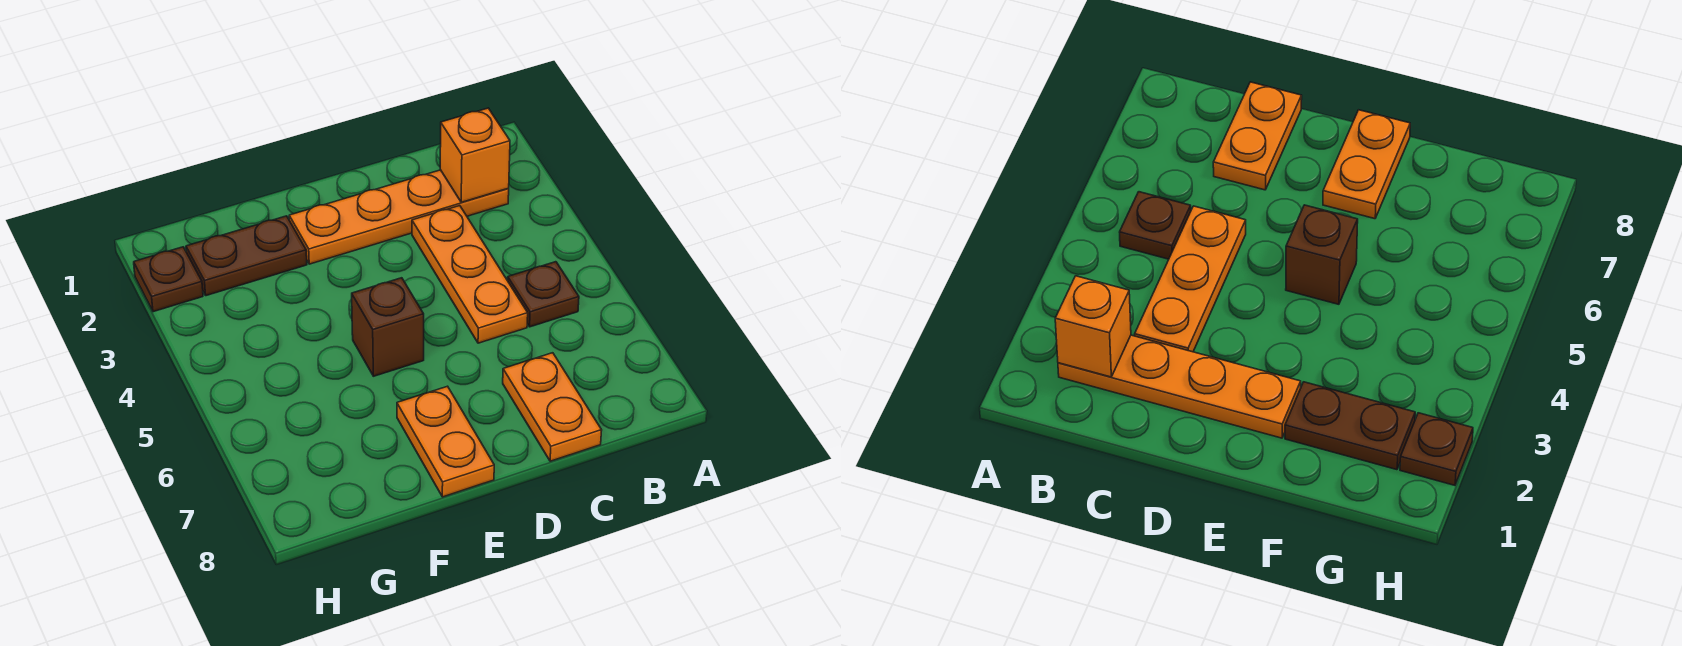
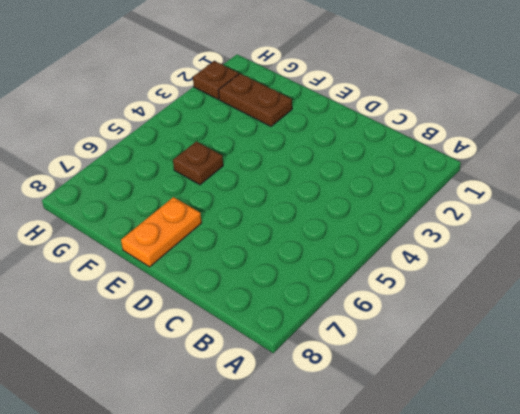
brown 1x1 plate [173,141,223,185] -> brown 1x1 plate moved to [508,262,579,327]
none -> orange 1x4 plate [289,170,509,264]
none -> orange 1x3 plate [412,206,528,343]

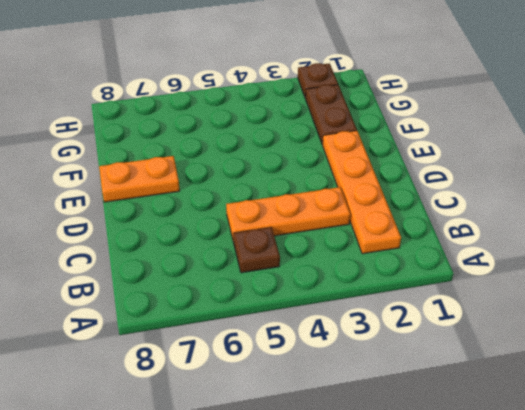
none -> orange 1x2 plate [503,353,602,461]
none -> brown 1x1 brick [352,278,424,376]

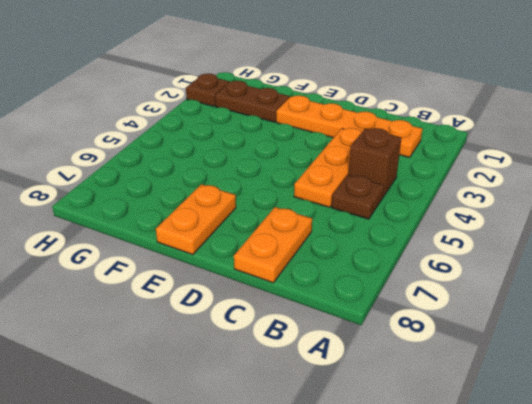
brown 1x1 brick [348,128,401,197] -> brown 1x1 brick moved to [352,278,424,376]
none -> orange 1x1 brick [440,108,510,202]

